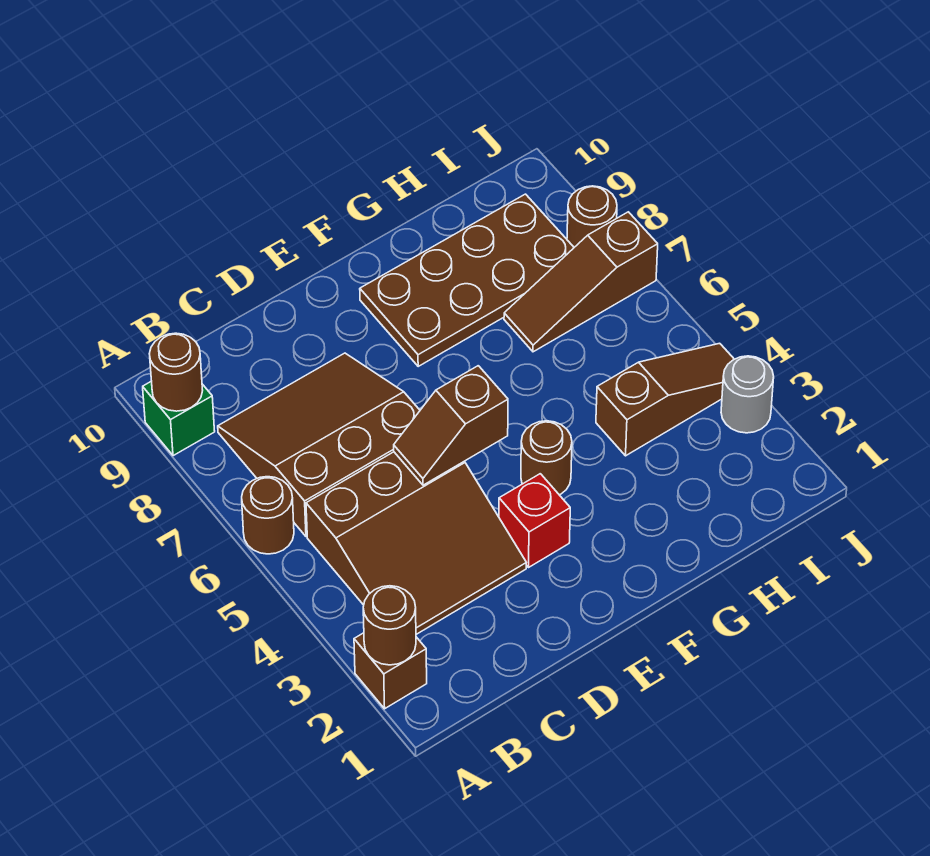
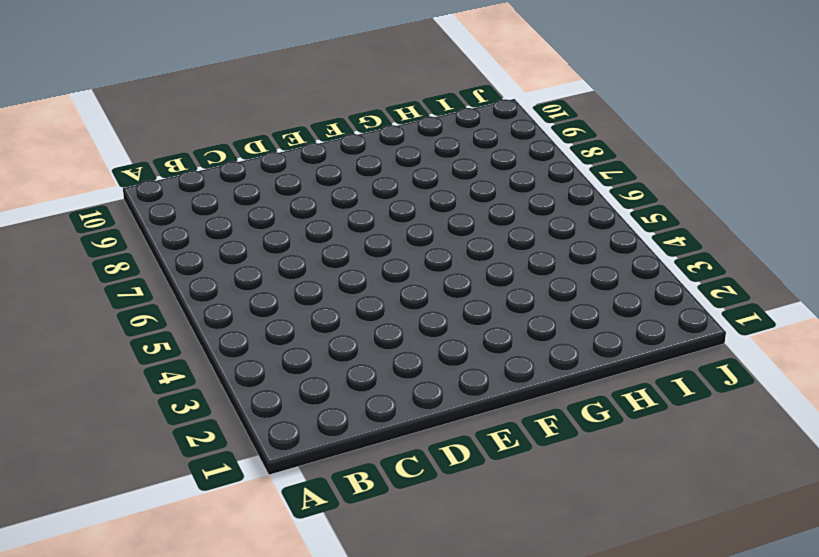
none -> brown 1x1 brick [354,633,427,709]
none -> brown 1x1 round brick [242,477,294,554]
none -> green 1x1 brick [143,381,215,456]

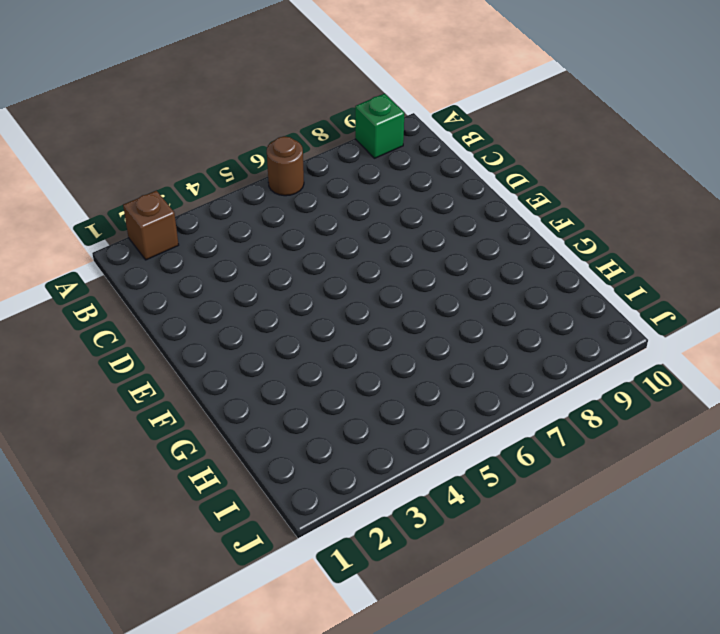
none -> brown 3x3 slope [306,452,526,634]
none -> brown 3x3 slope [218,353,420,537]
none -> red 1x1 brick [499,474,570,568]

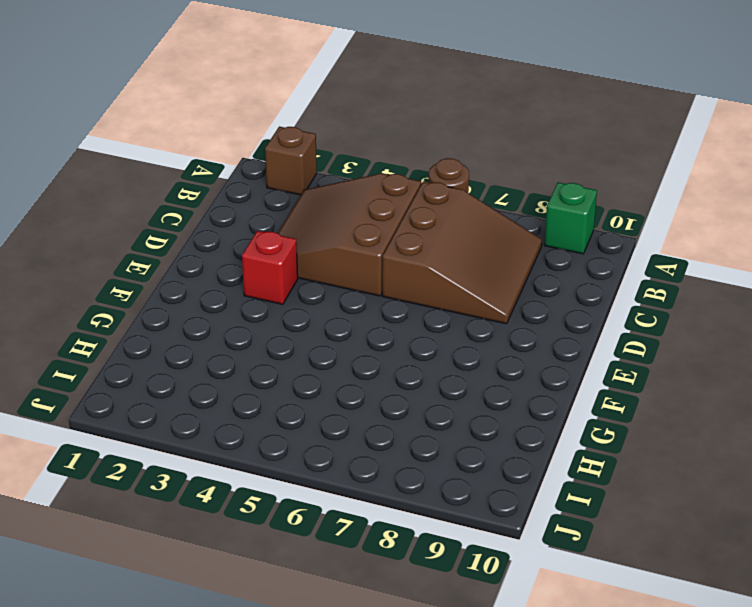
none -> brown 1x1 round brick [521,421,572,495]
none -> brown 2x4 plate [360,194,574,366]
none -> brown 1x3 slope [596,343,734,456]

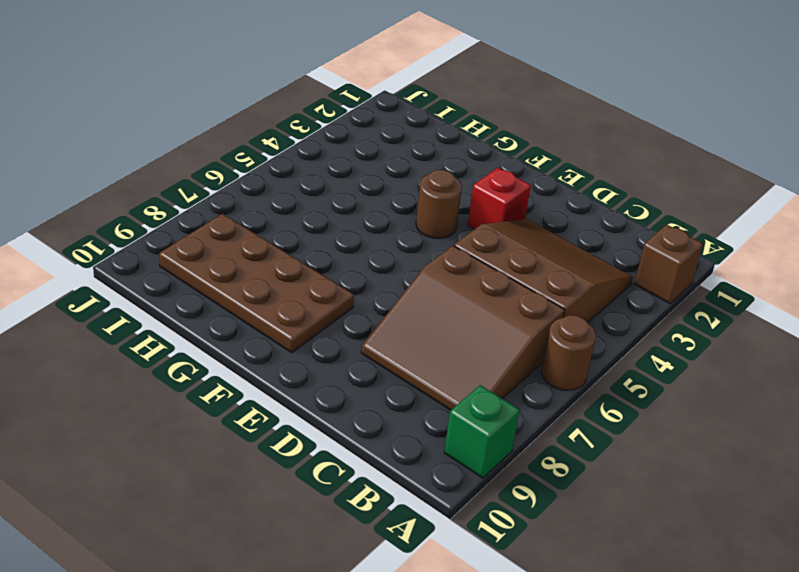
none -> brown 1x3 slope [596,343,734,456]
none -> brown 1x3 slope [504,212,658,352]
none -> grey 1x1 round brick [721,356,774,433]

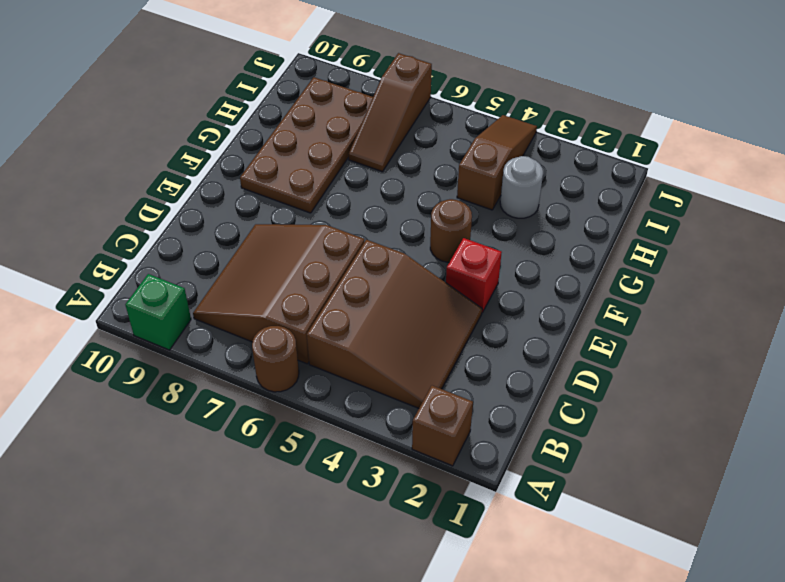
grey 1x1 round brick [500,156,543,218] -> grey 1x1 round brick moved to [721,356,774,433]
none -> brown 1x1 round brick [567,186,617,247]
none -> brown 1x1 round brick [363,586,416,665]
none -> brown 1x1 round brick [149,333,203,411]

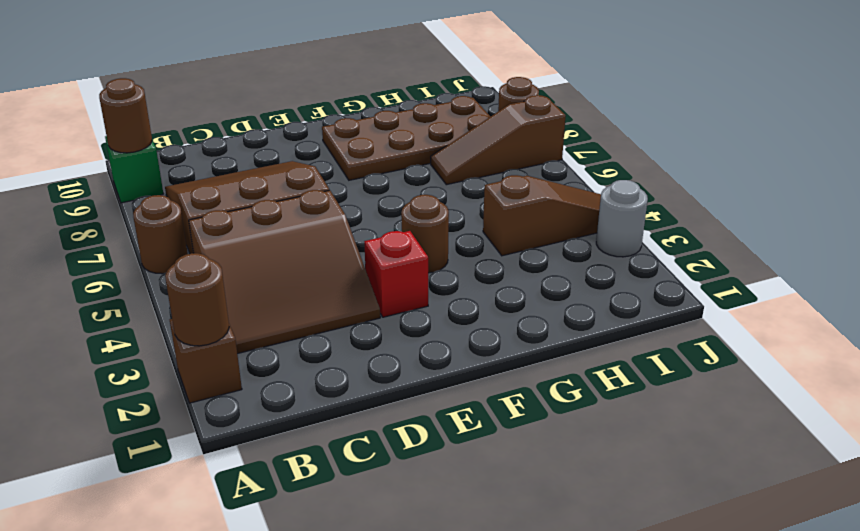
none -> brown 1x2 slope [394,366,508,485]

